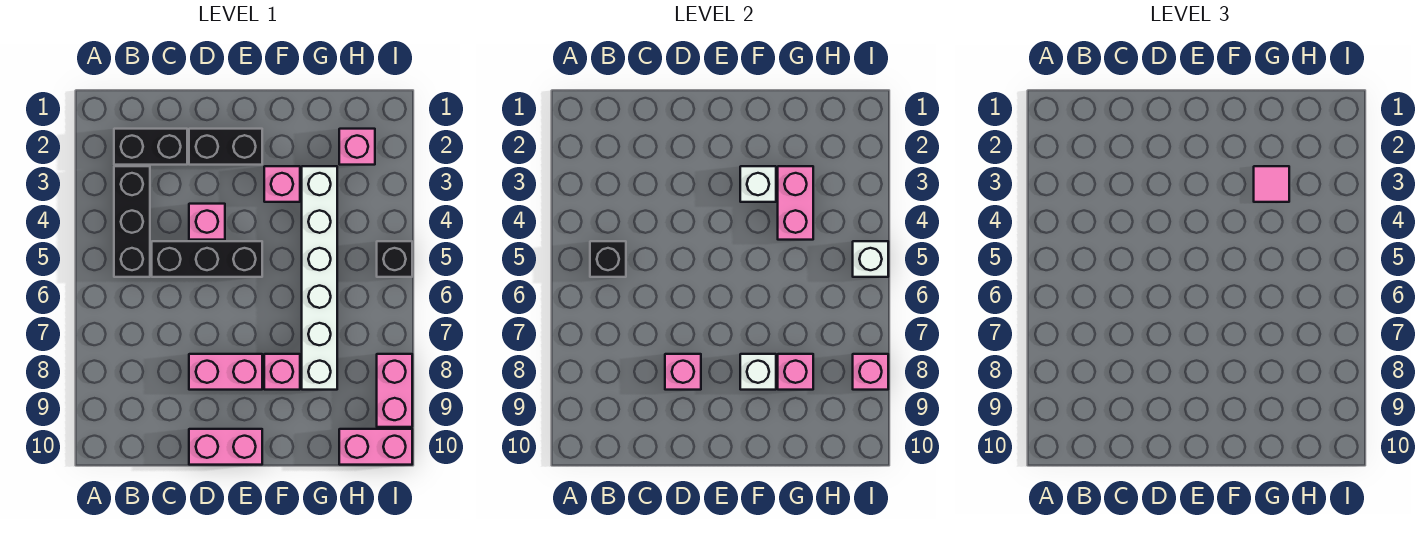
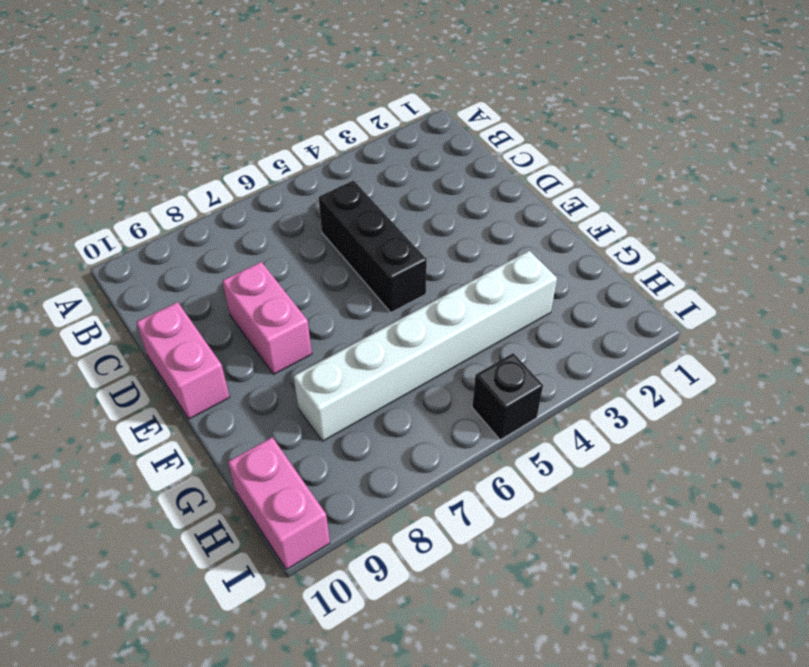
none -> black 1x2 brick [114,129,187,165]
none -> black 1x3 brick [114,166,150,277]
none -> black 1x2 brick [189,129,262,165]

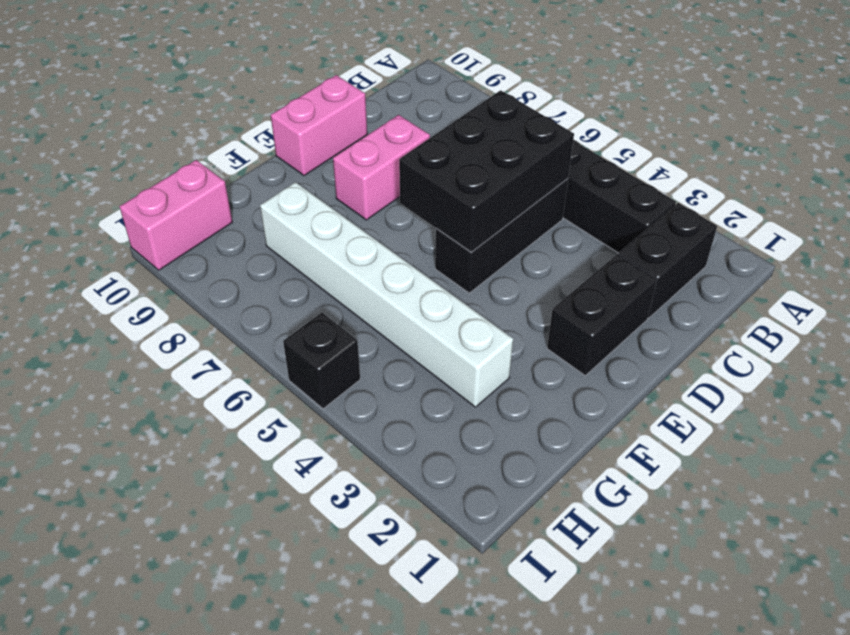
black 2x3 brick [399,90,574,252] -> none
none -> pink 1x1 brick [189,204,225,240]
none -> pink 1x1 brick [264,166,300,202]
none -> pink 1x1 brick [264,354,300,390]

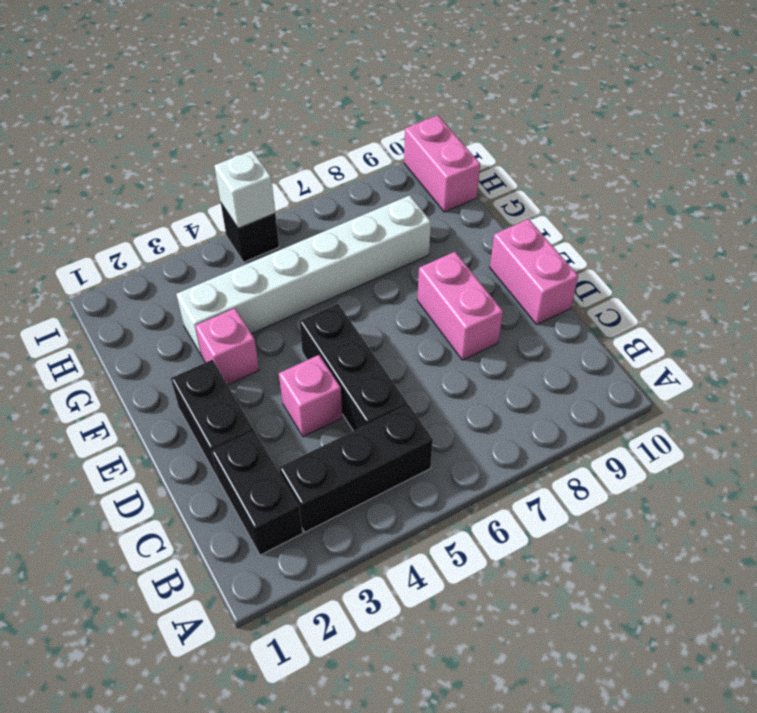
none -> pink 1x1 brick [264,354,300,390]
none -> pink 1x1 brick [339,129,375,165]
none -> pink 1x2 brick [377,354,412,427]

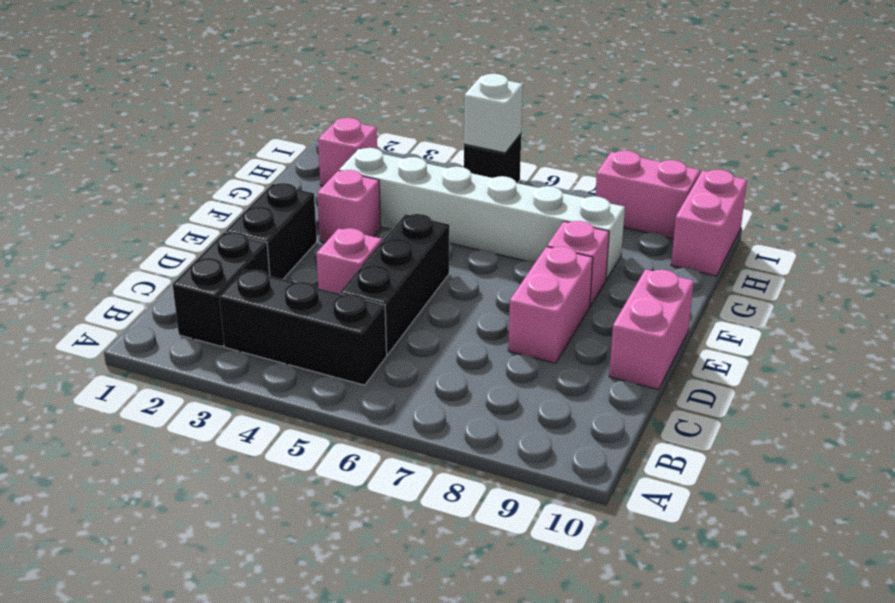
none -> black 1x1 brick [590,241,626,277]
none -> pink 1x1 brick [665,354,701,390]
none -> white 1x1 brick [740,166,776,202]

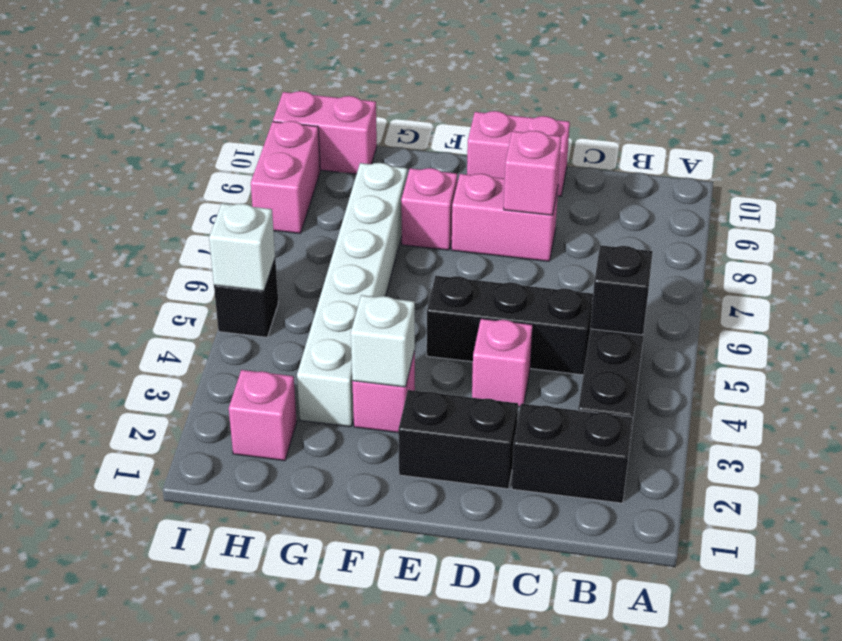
none -> white 1x1 brick [740,354,776,390]
none -> pink 1x2 brick [778,166,813,240]
none -> pink 1x1 brick [778,354,813,390]

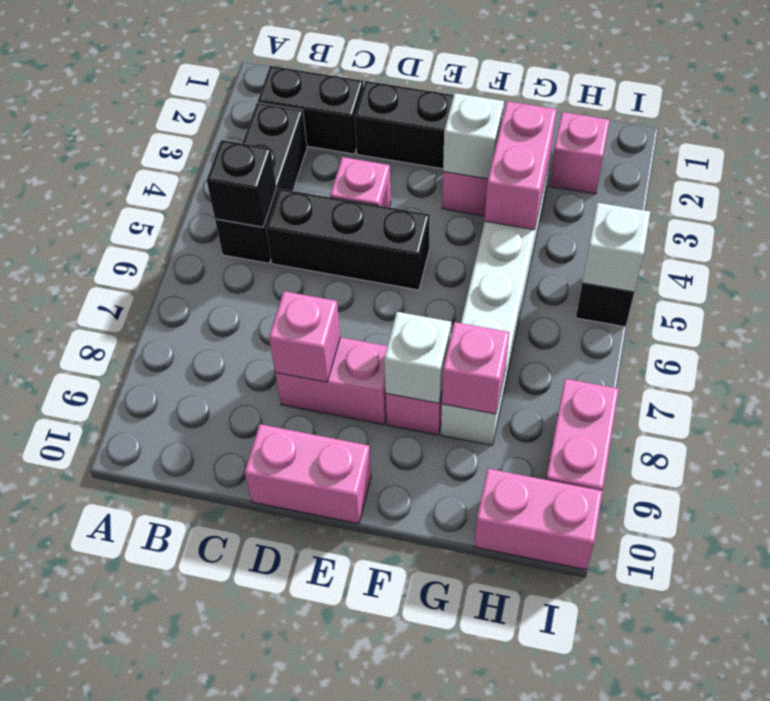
none -> pink 1x1 brick [853,354,888,390]
none -> pink 1x1 tile [1254,166,1289,202]

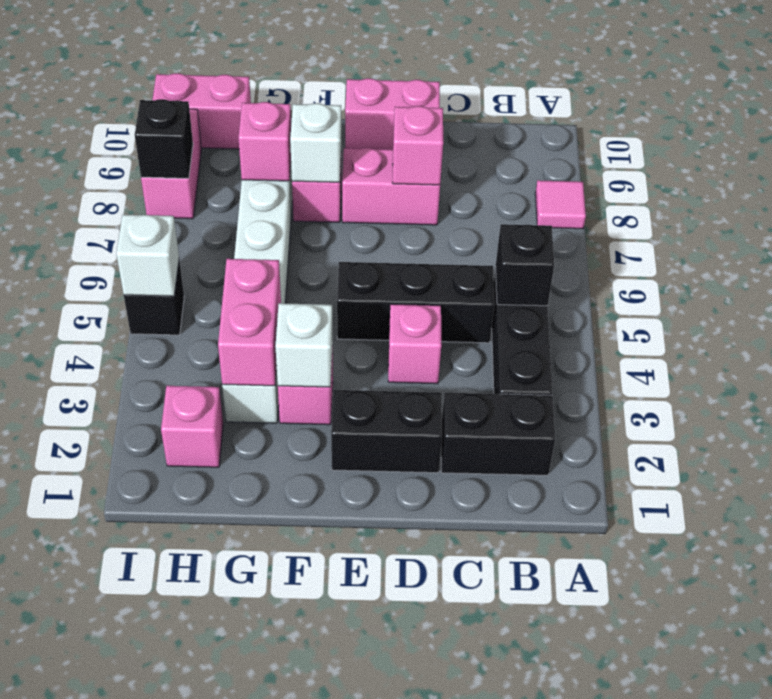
pink 1x1 tile [535,180,586,229] -> pink 1x1 tile moved to [1254,166,1289,202]
black 1x1 brick [135,99,193,178] -> pink 1x1 brick [853,354,888,390]

